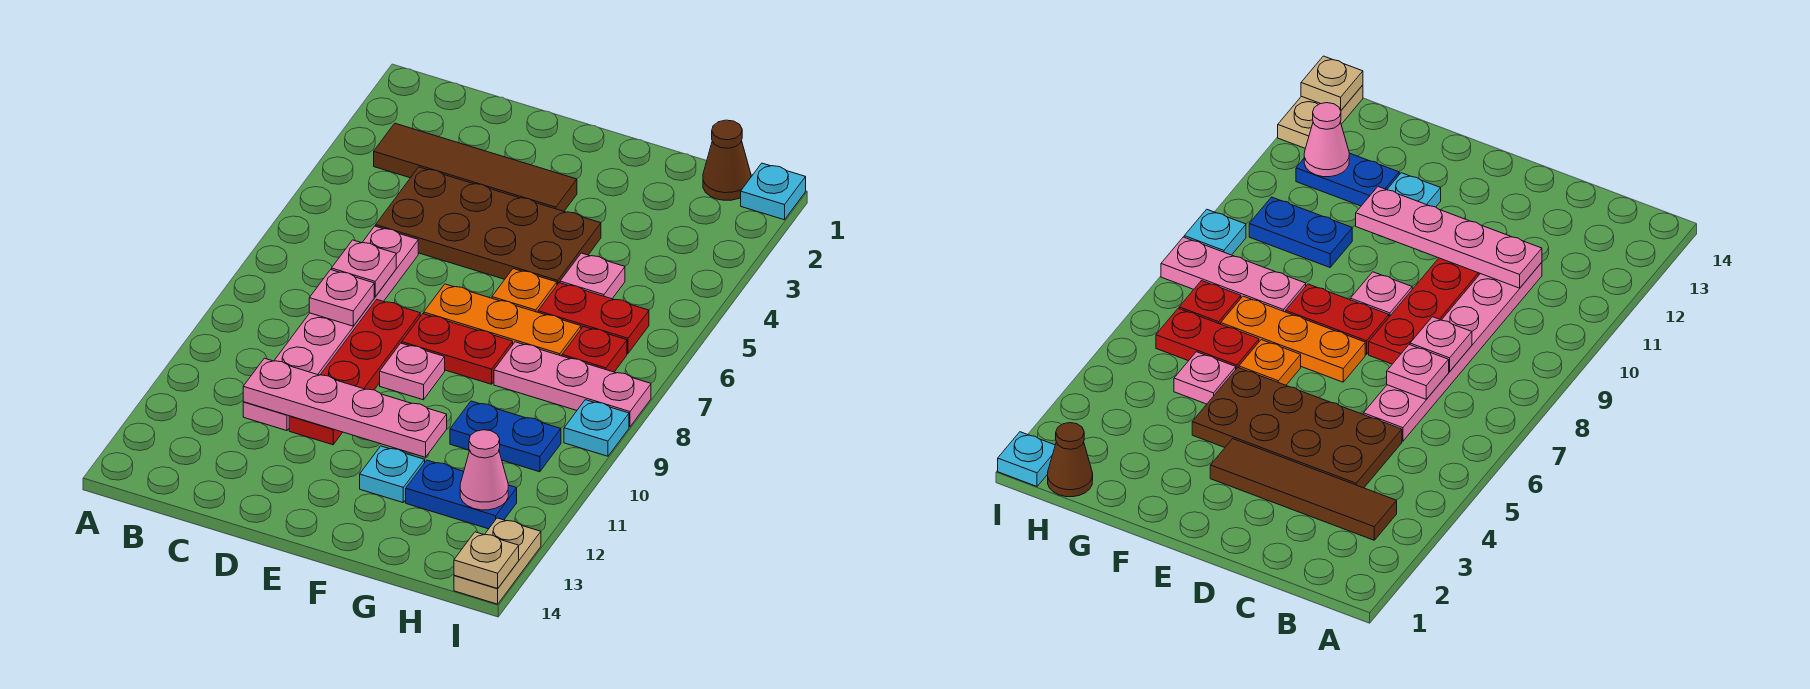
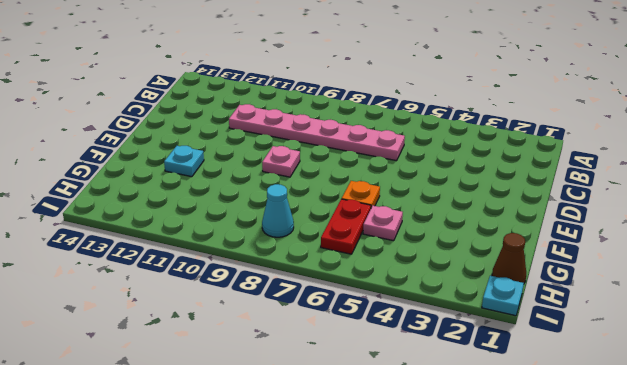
cyan 1x1 cone [262,184,294,237] -> pink 1x3 plate [494,342,651,427]
none -> brown 1x4 tile [374,123,577,211]
none -> brown 2x4 plate [376,167,601,285]
none -> red 1x4 plate [289,300,420,445]

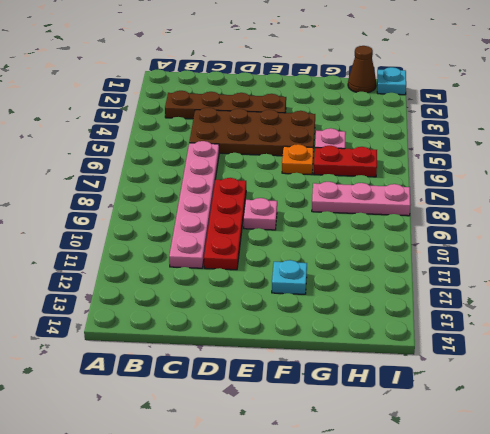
brown 1x4 plate [165,91,286,119] -> brown 1x4 tile [374,123,577,211]
none -> orange 1x3 plate [424,284,581,356]
none -> red 1x2 plate [402,314,513,384]
none -> blue 1x2 plate [450,401,561,472]

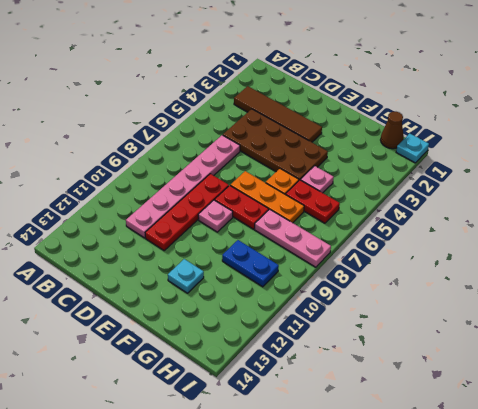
none -> blue 1x2 plate [406,460,517,529]
none -> red 1x1 plate [562,326,627,372]
none -> cyan 1x1 plate [564,400,629,456]

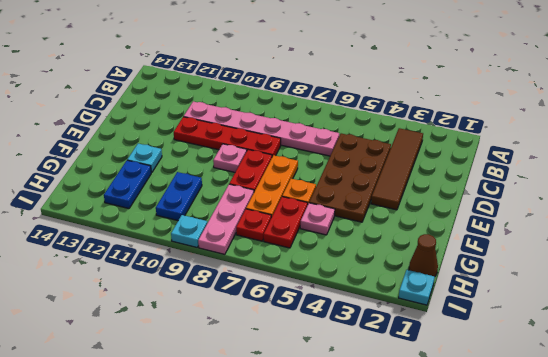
none -> tan 1x2 plate [454,518,541,604]
none -> pink 1x1 plate [331,240,396,297]
none -> pink 1x1 plate [309,270,374,326]

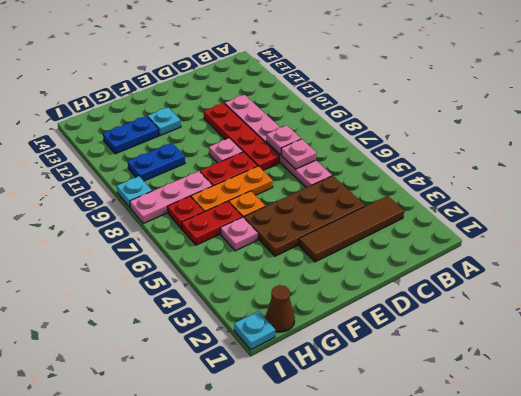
none -> tan 1x2 plate [454,518,541,604]
none -> pink 1x4 plate [243,358,447,457]
none -> pink 1x1 cone [460,430,508,510]

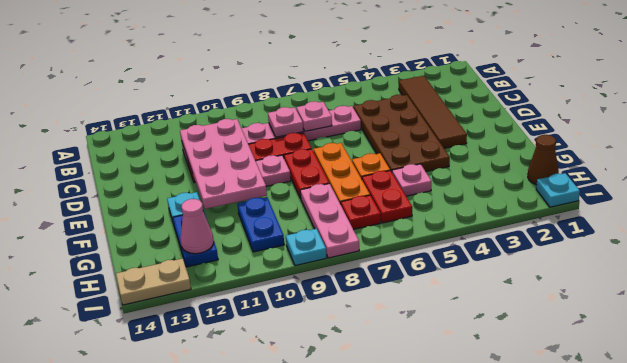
pink 2x4 plate [180,119,267,209] -> pink 1x4 plate [243,358,447,457]
none -> tan 1x1 plate [454,532,519,588]

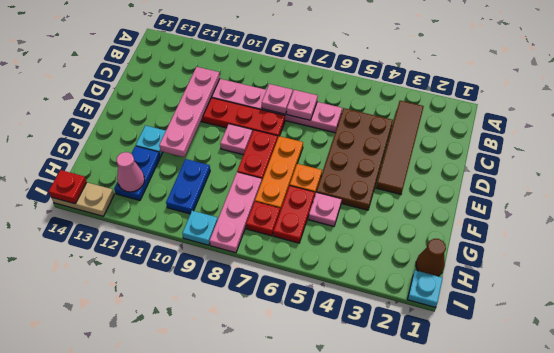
red 1x1 plate [49,170,87,204] -> tan 1x1 plate [454,532,519,588]

